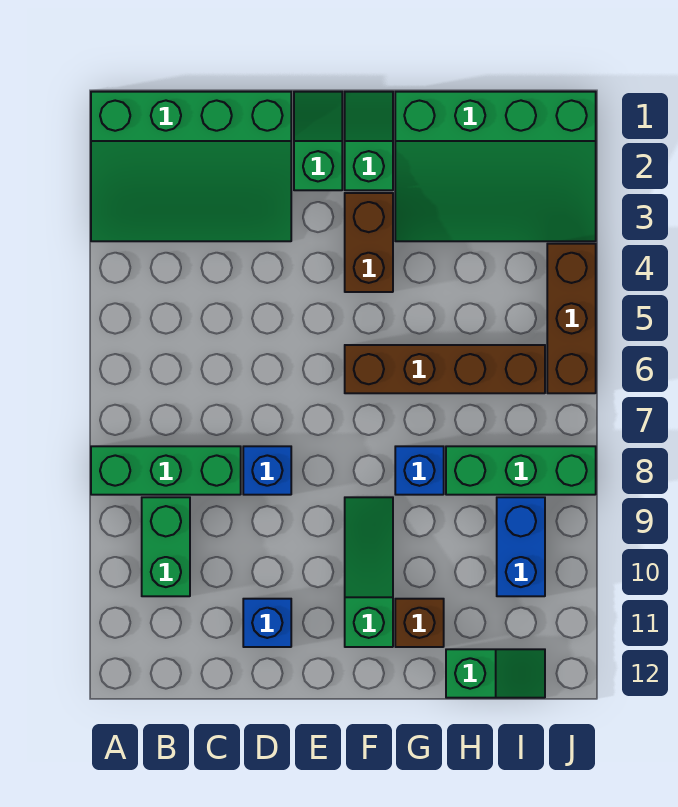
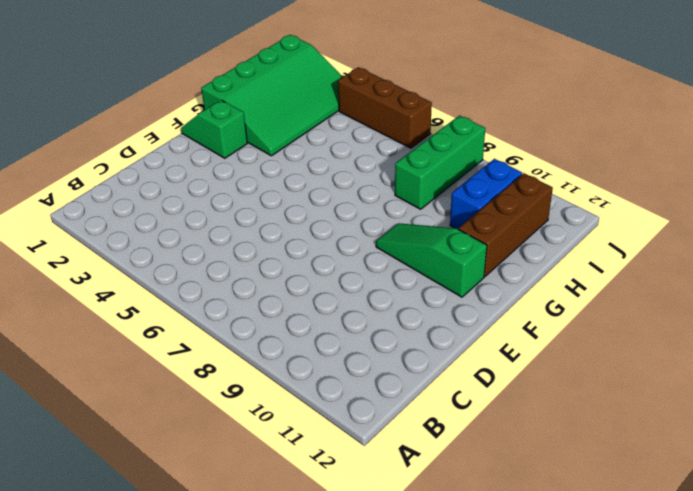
brown 1x3 brick [459,173,553,276] -> brown 1x1 brick [395,599,444,647]
blue 1x2 brick [450,159,522,229] -> blue 1x2 brick turned to [497,497,545,596]
none -> green 3x4 slope [91,92,291,241]
none -> green 1x3 brick [91,446,241,495]
none -> green 1x2 brick [142,497,190,596]

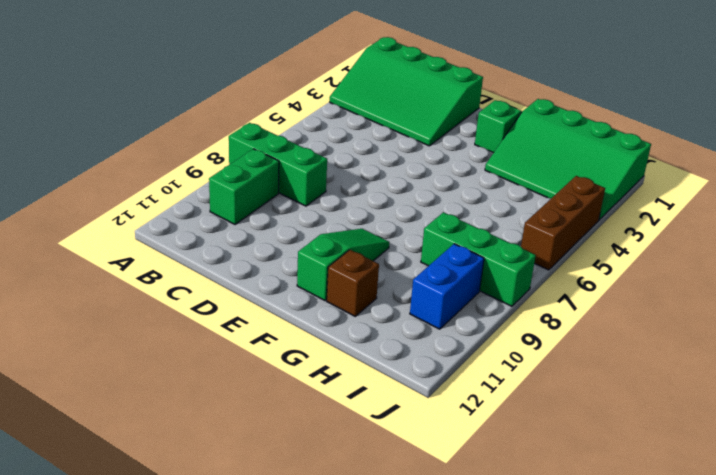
none -> blue 1x1 brick [243,446,291,495]
none -> blue 1x1 brick [243,599,291,647]
none -> green 1x2 slope [294,92,342,190]

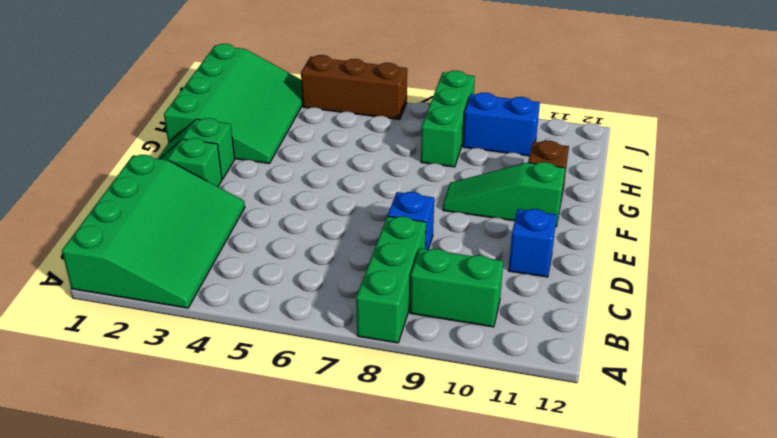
none -> brown 1x2 brick [345,193,393,292]
none -> brown 1x4 brick [345,345,545,393]
none -> blue 1x1 brick [395,446,444,495]

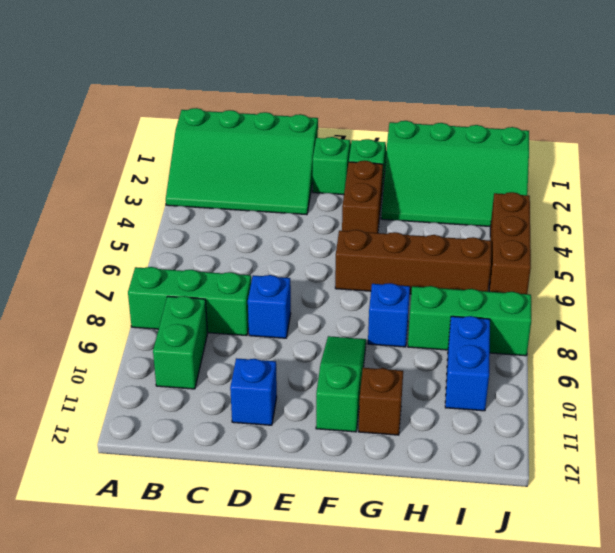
none -> green 1x2 slope [446,649,545,698]

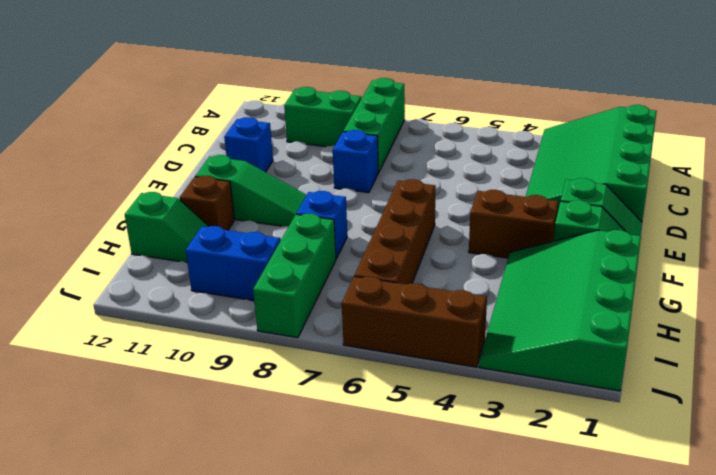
green 1x2 slope [125,192,209,263] -> green 1x2 slope turned to [446,649,545,698]

